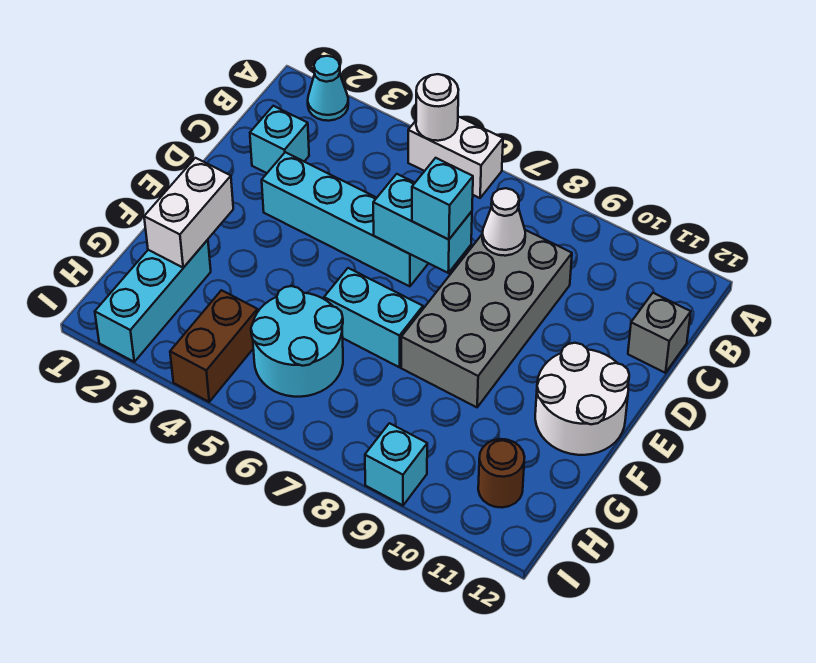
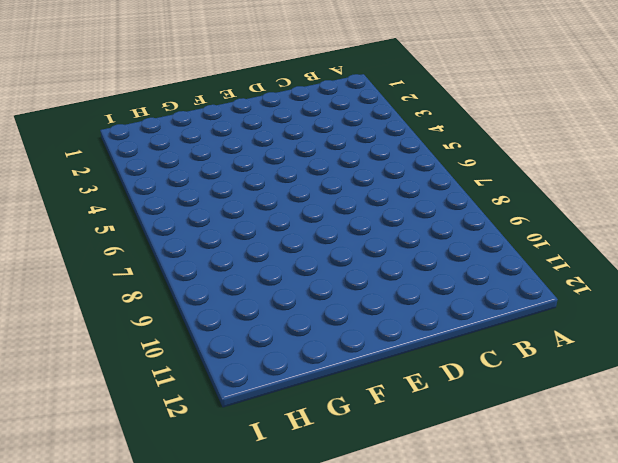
none -> cyan 1x1 cone [308,56,348,121]
none -> white 1x2 brick [408,117,503,198]
none -> cyan 1x1 brick [250,106,309,173]

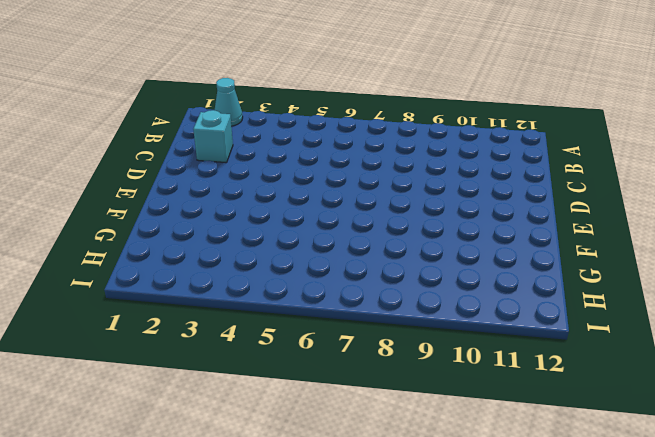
none -> white 1x2 brick [408,117,503,198]
none -> grey 2x4 brick [401,230,572,407]
none -> grey 1x1 brick [628,293,691,373]

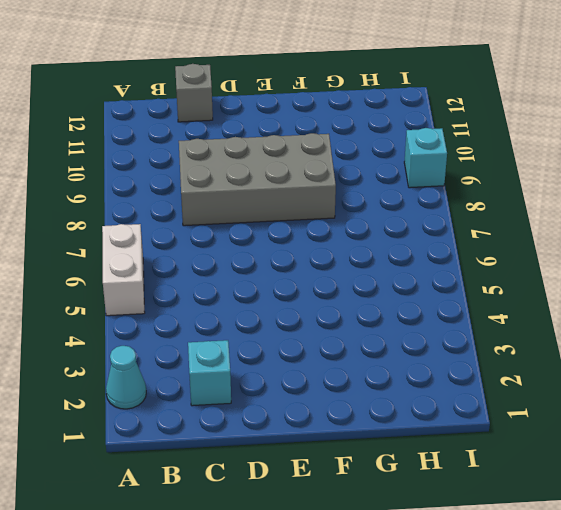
none -> cyan 1x4 brick [262,152,428,286]
none -> white 2x2 round brick [535,343,629,455]
none -> cyan 1x2 brick [324,268,423,367]

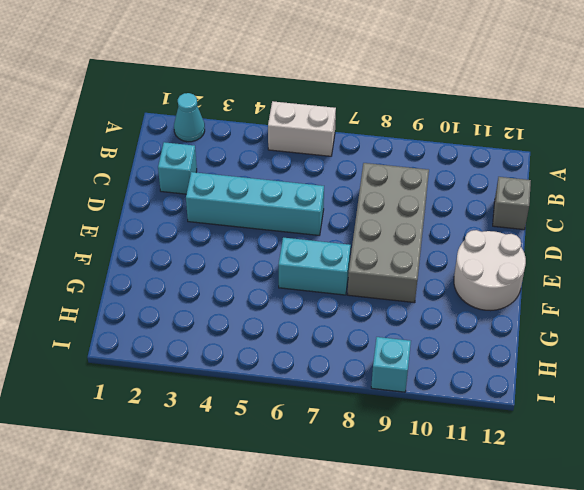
none -> cyan 1x3 brick [95,240,211,362]
none -> cyan 2x2 round brick [251,286,343,397]
none -> brown 1x2 brick [170,290,258,402]

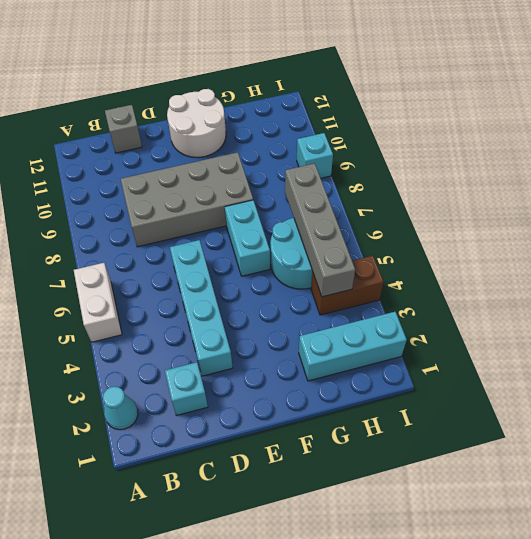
grey 1x4 brick [285,163,355,297] -> none
none -> brown 1x1 round brick [478,439,525,508]
none -> white 1x1 round brick [416,74,459,141]
none -> white 1x1 cone [482,188,525,256]

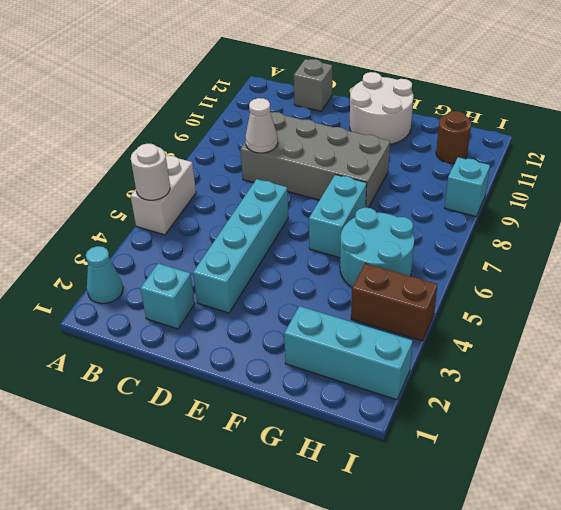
none -> cyan 1x2 brick [373,174,472,273]
none -> white 1x2 brick [144,158,233,268]
none -> cyan 1x1 brick [412,158,473,240]

